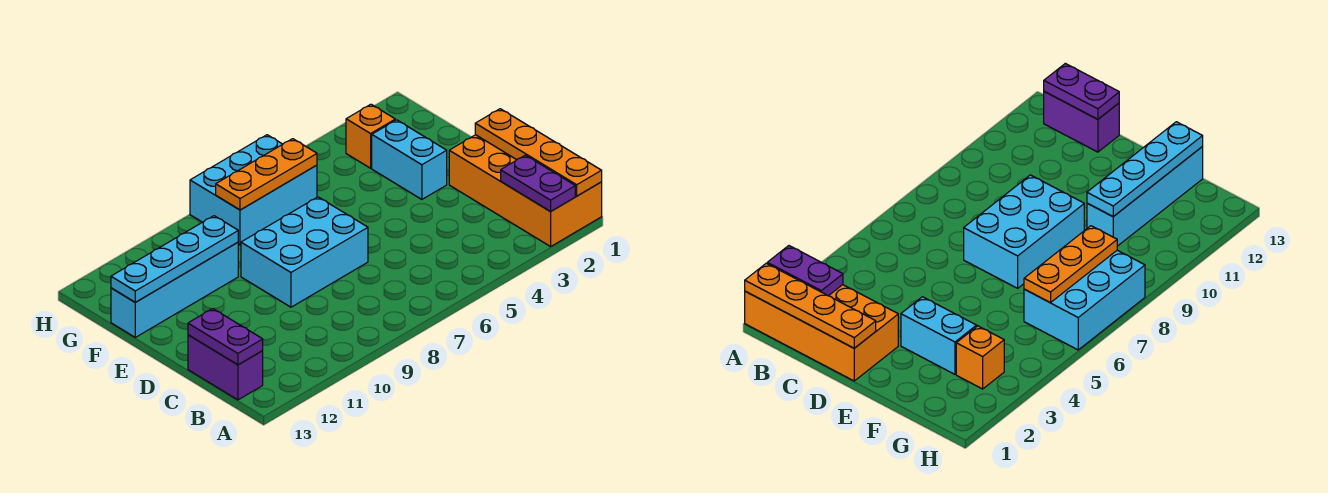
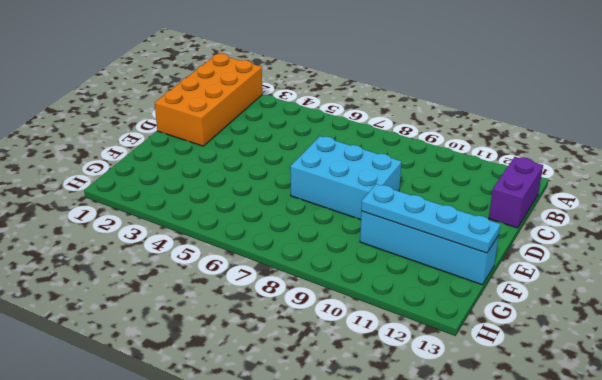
none -> cyan 1x2 brick [372,120,447,199]
none -> orange 1x1 brick [346,104,395,168]
none -> cyan 2x3 brick [190,135,317,245]

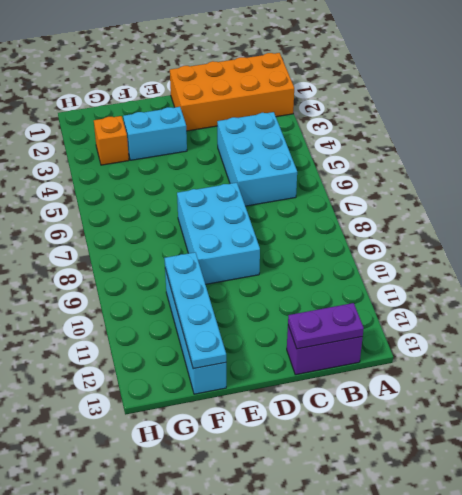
cyan 2x3 brick [217,112,297,206] -> cyan 2x3 brick moved to [190,135,317,245]
none -> orange 1x4 plate [475,109,602,196]
none -> purple 1x2 plate [501,155,575,211]
none -> orange 1x3 plate [216,139,317,210]

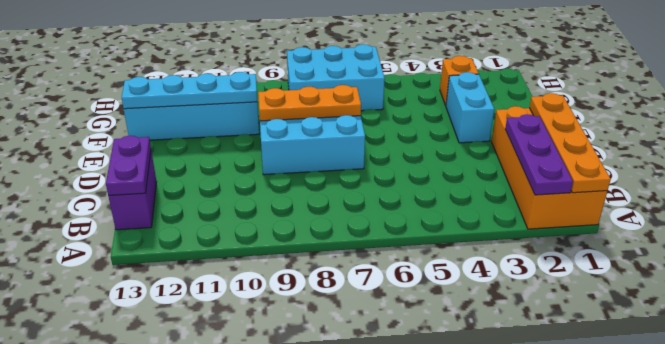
purple 1x3 plate [505,114,573,195] -> purple 1x2 plate [501,155,575,211]
orange 1x3 plate [258,85,361,121] -> orange 1x3 plate moved to [216,139,317,210]

